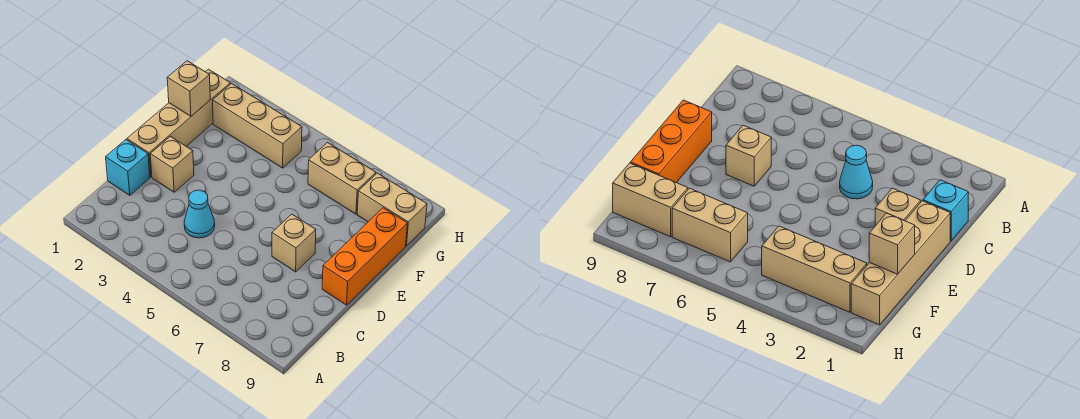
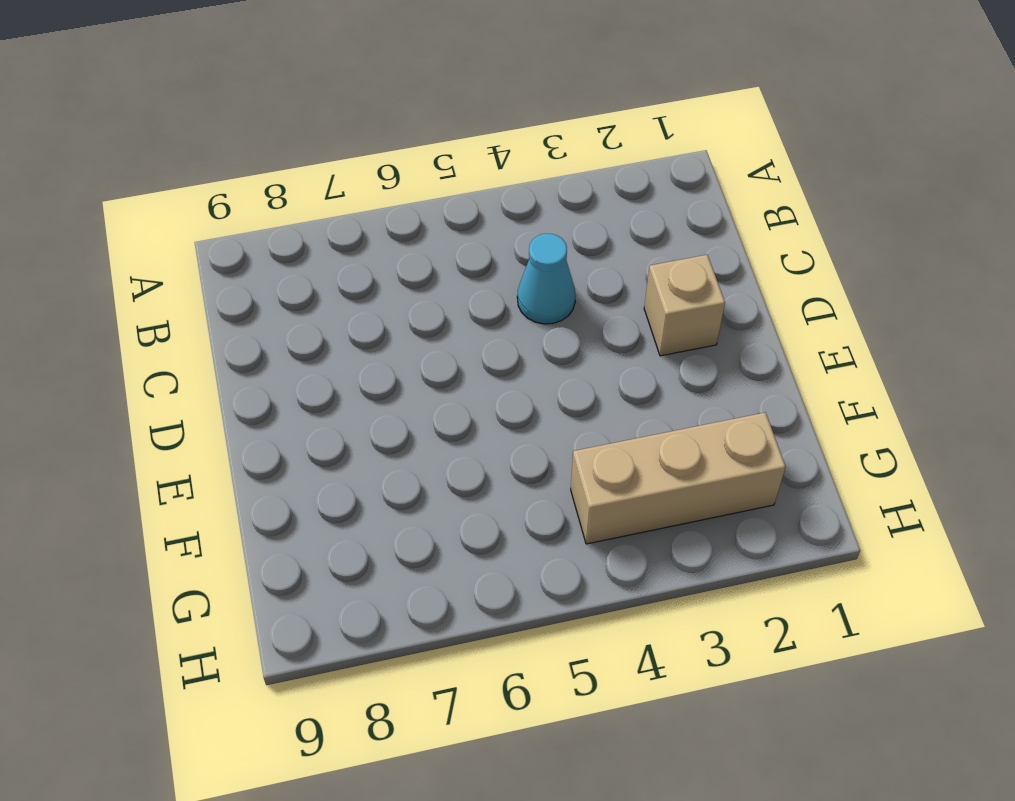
none -> cyan 1x1 brick [106,140,150,195]
none -> tan 1x4 brick [127,69,231,177]

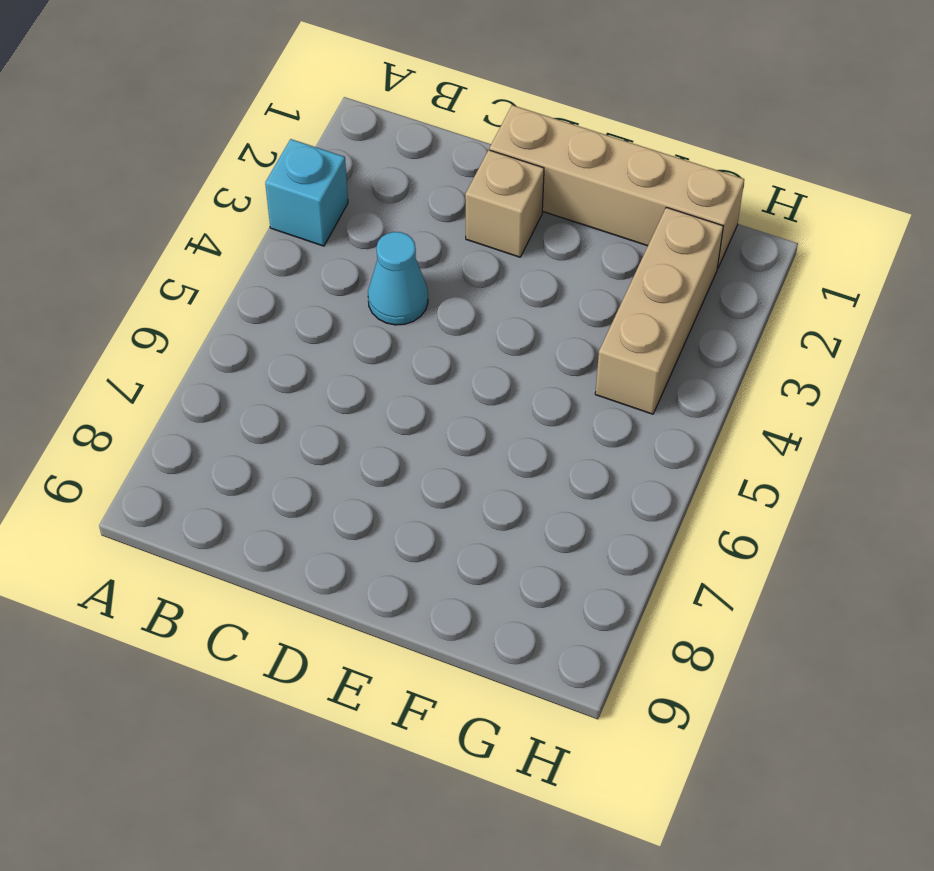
cyan 1x1 brick [265,139,348,246] -> cyan 1x1 brick moved to [106,140,150,195]
none -> tan 1x1 brick [272,214,316,272]
none -> orange 1x3 brick [322,208,408,305]

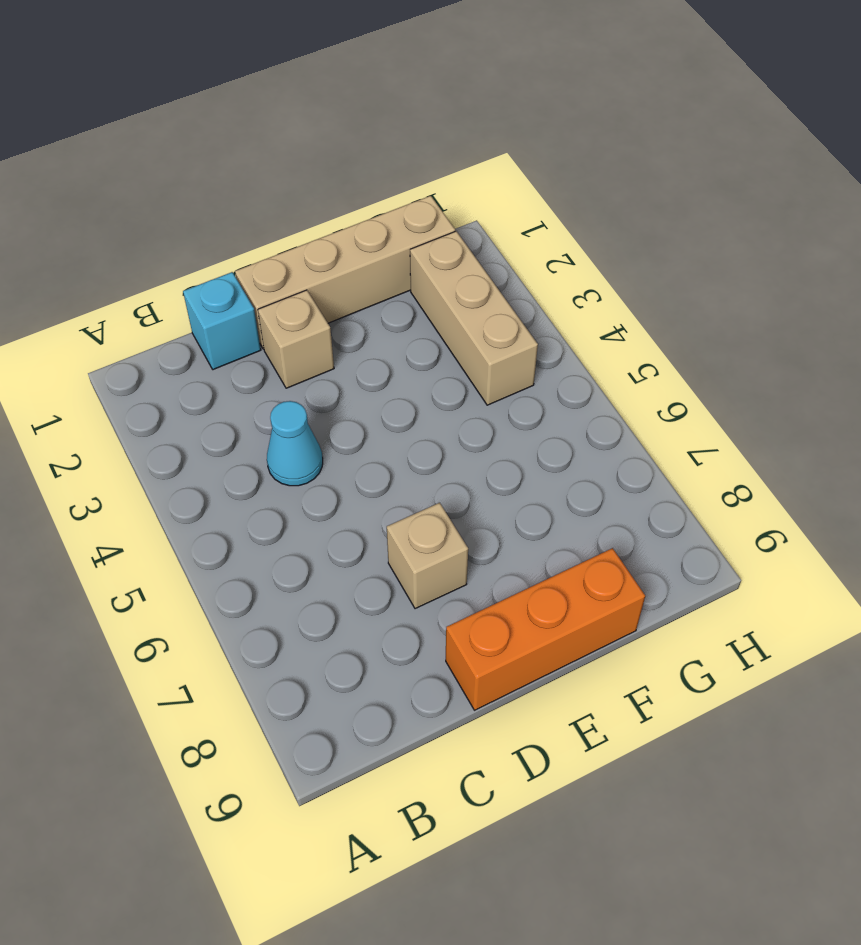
none -> tan 1x2 brick [308,143,376,214]
none -> tan 1x2 brick [357,173,427,246]

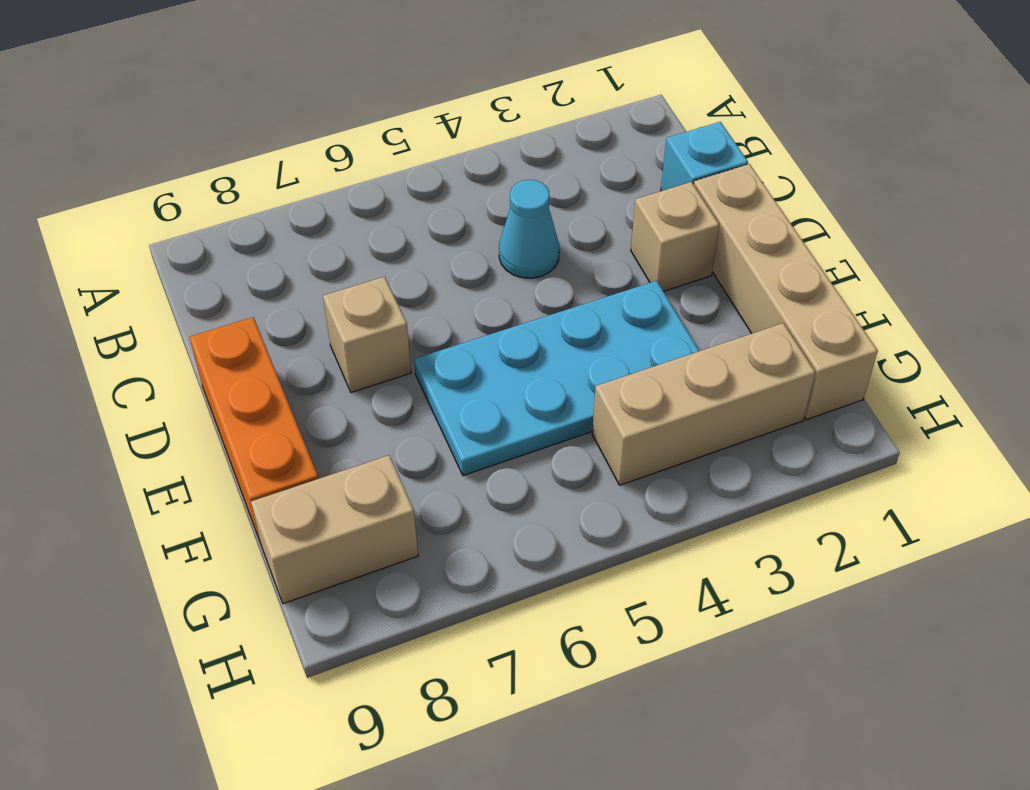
cyan 2x4 plate [414,281,699,476] -> none
none -> tan 1x2 brick [308,143,376,214]
none -> tan 1x1 brick [167,61,210,116]

